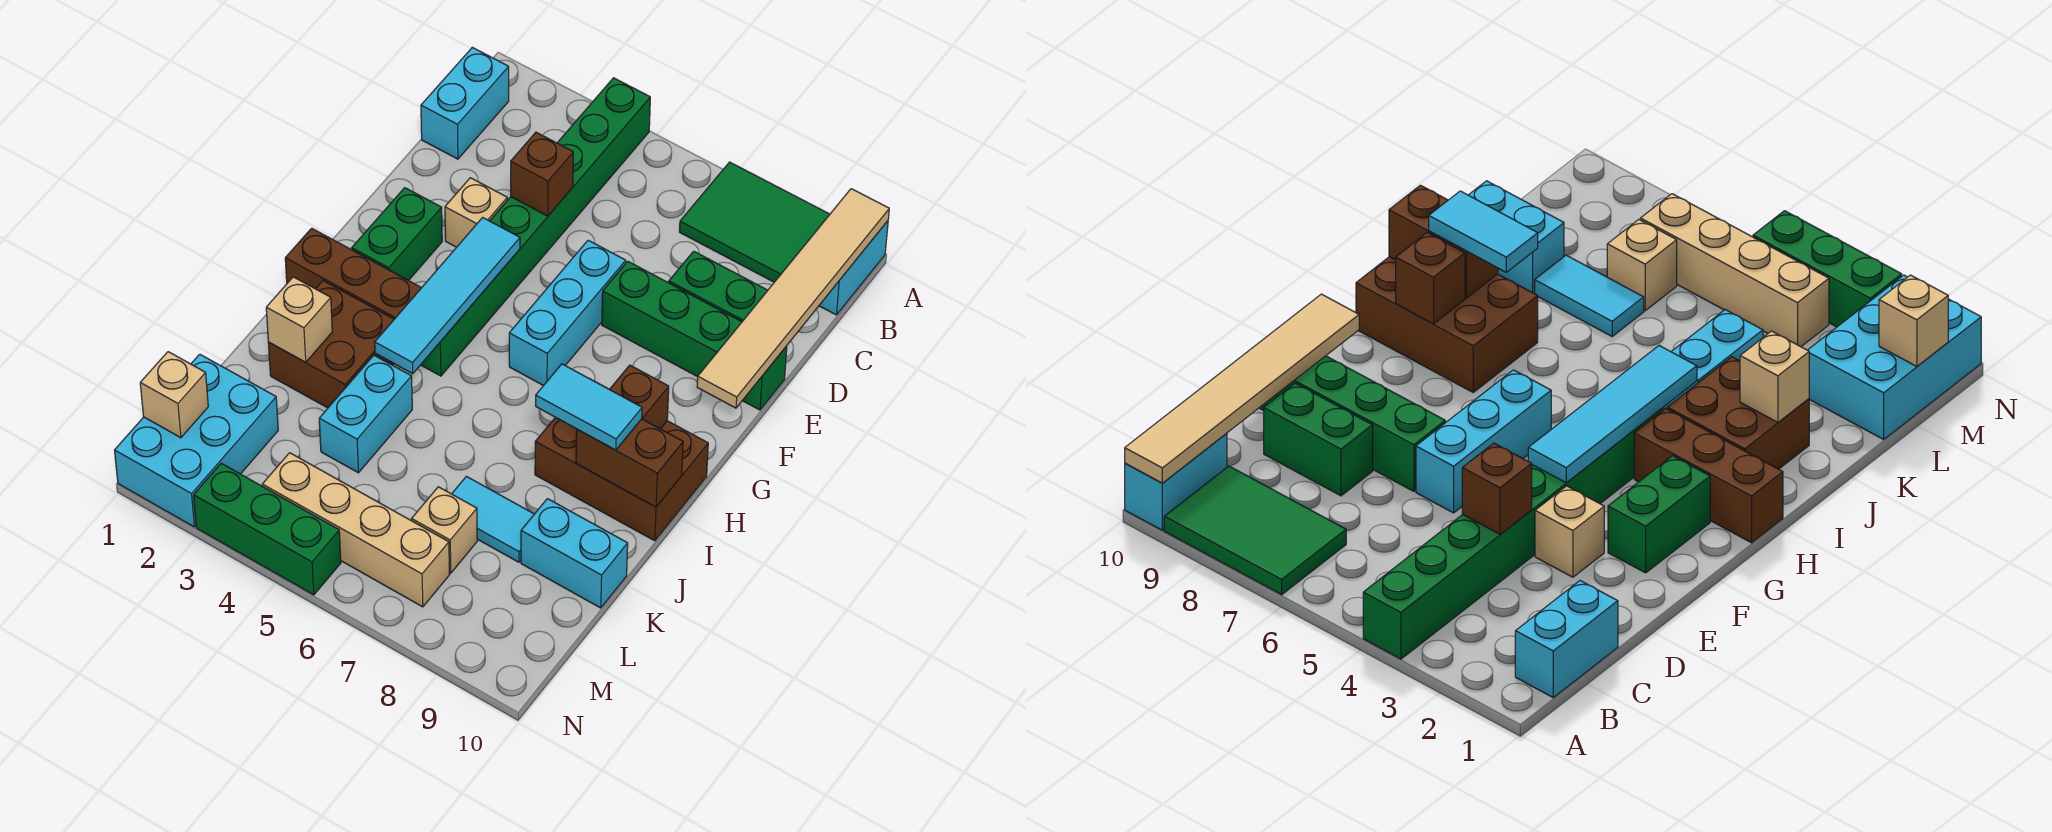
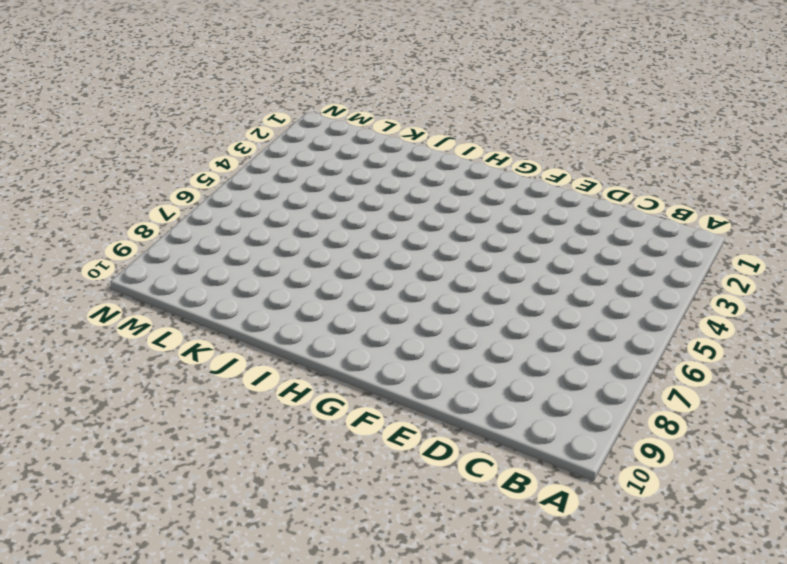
none -> green 1x8 brick [421,78,650,376]
none -> green 2x3 tile [679,162,830,282]
none -> cyan 1x2 brick [819,221,888,315]

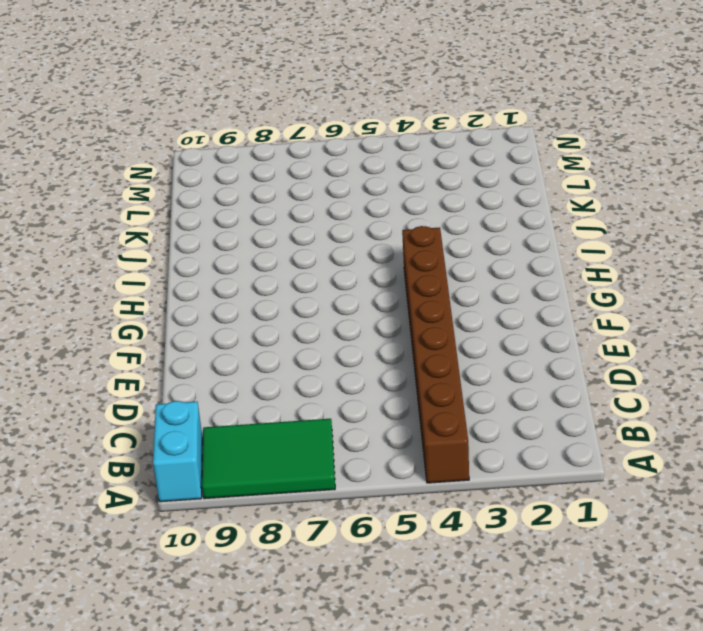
brown 1x8 brick [402,226,469,483] -> green 1x8 brick [421,78,650,376]
none -> cyan 1x2 brick [421,47,509,159]
none -> green 1x2 brick [669,251,768,322]
none -> tan 1x1 brick [445,178,507,247]

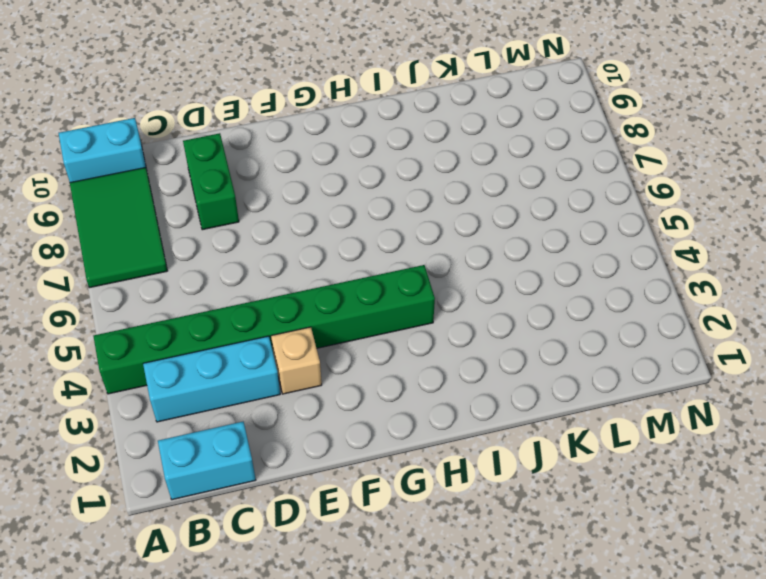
cyan 1x3 brick [143,336,280,422] -> cyan 1x3 brick moved to [509,240,626,386]
none -> green 1x4 brick [602,261,787,410]
none -> green 1x2 brick [352,188,442,281]
none -> brown 1x3 brick [285,228,421,319]

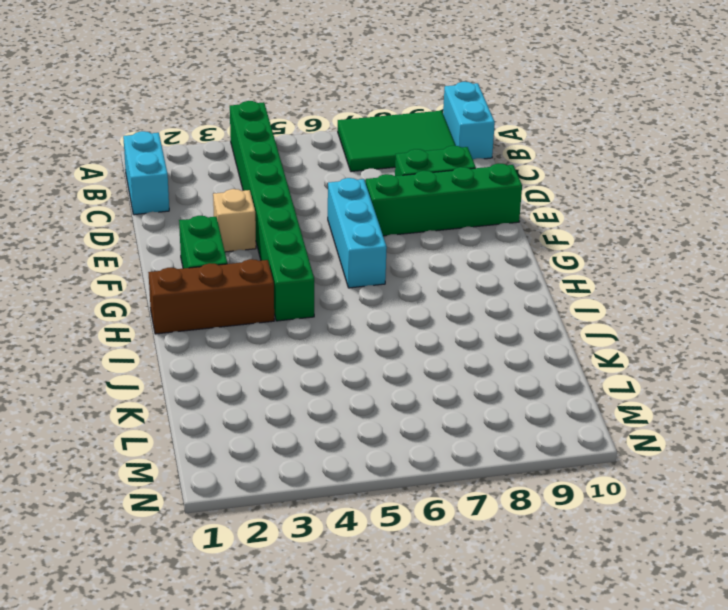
none -> brown 2x3 brick [535,417,708,541]
none -> brown 2x2 brick [268,281,394,408]
none -> cyan 1x2 brick [319,355,412,473]

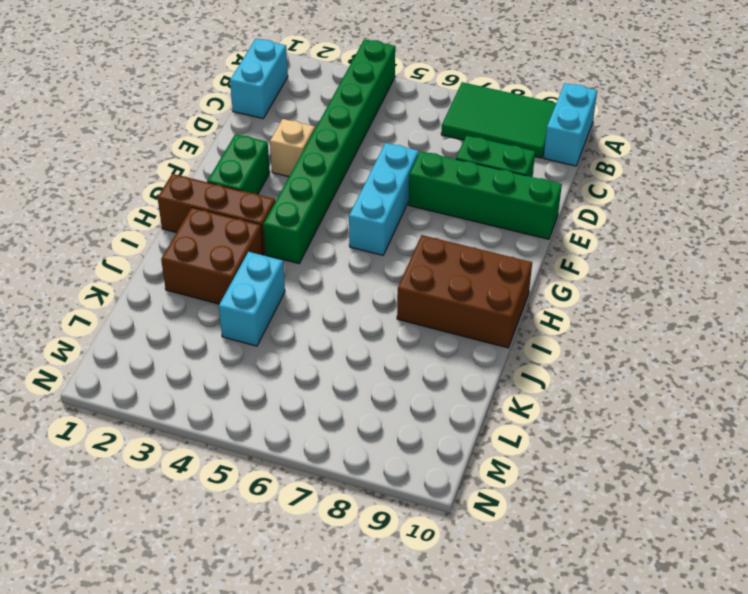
none -> cyan 1x2 tile [452,476,534,562]
none -> cyan 1x2 brick [521,499,628,608]
none -> cyan 2x3 brick [114,354,278,527]

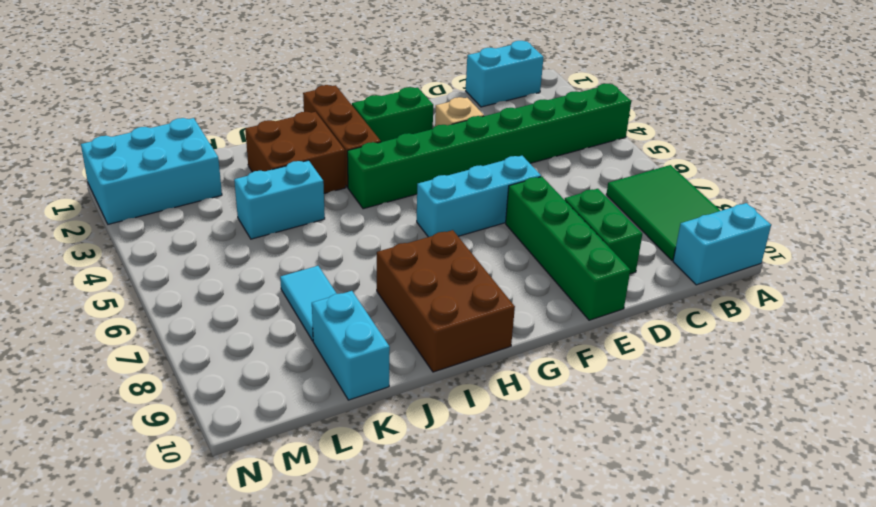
none -> tan 1x1 brick [412,487,477,573]
none -> tan 1x4 brick [262,453,450,607]
none -> green 1x3 brick [194,463,341,595]

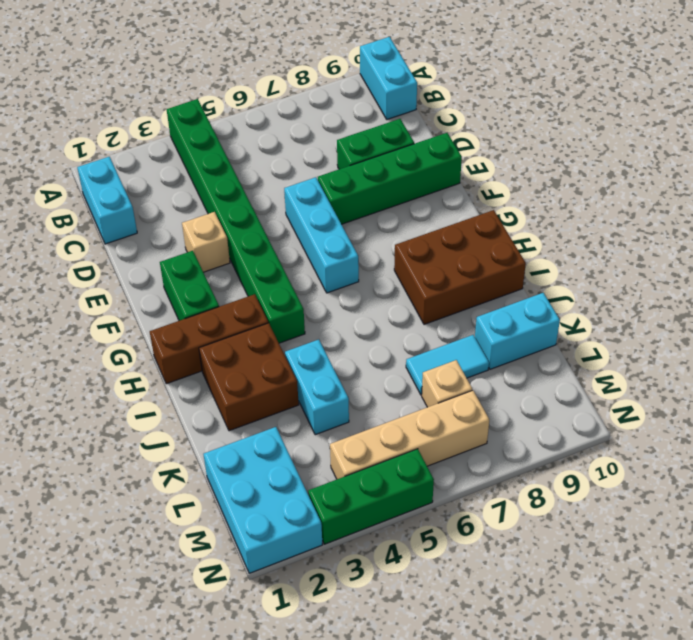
none -> green 2x3 tile [679,162,830,282]
none -> tan 1x6 tile [697,189,889,408]
none -> brown 1x1 brick [511,132,573,216]

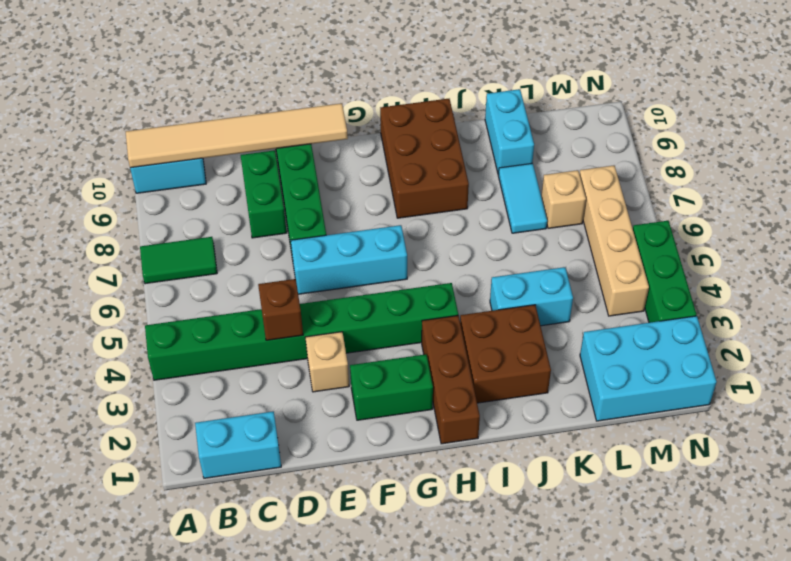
green 1x2 tile [140,237,217,284] -> green 2x3 tile [679,162,830,282]
none -> cyan 1x4 tile [375,218,520,374]
none -> brown 1x1 brick [610,365,669,429]
none -> brown 1x2 brick [576,419,683,507]

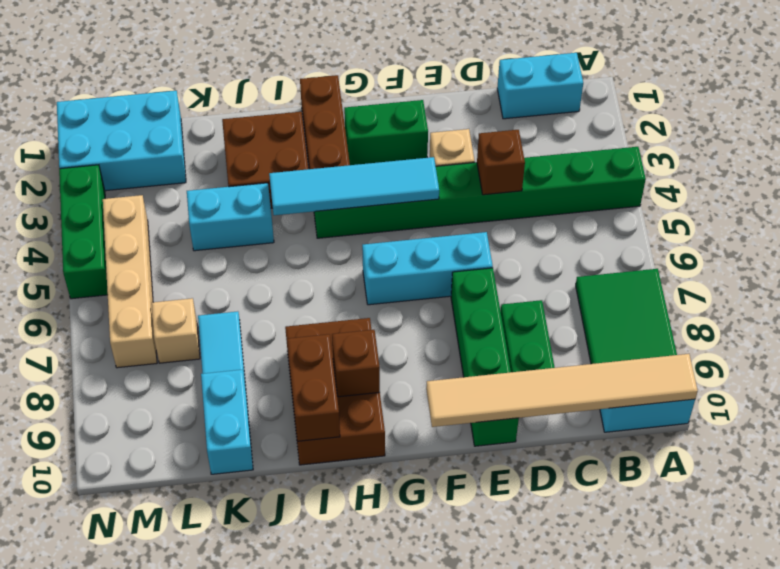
none -> tan 1x1 brick [266,277,332,362]
none -> tan 1x1 brick [140,352,208,438]
none -> cyan 1x2 tile [536,364,642,450]

